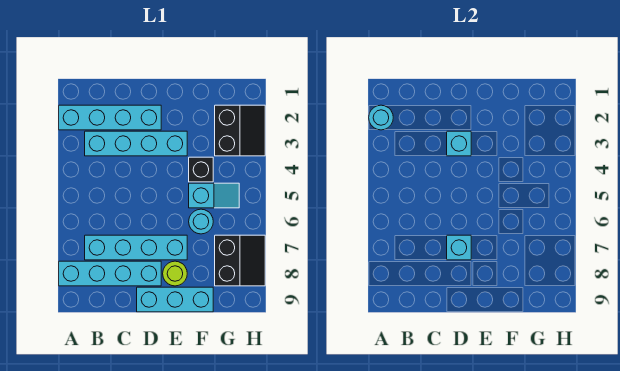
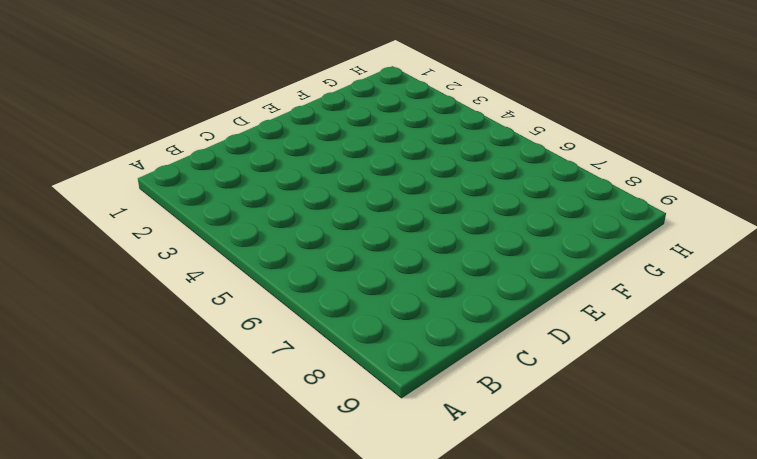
none -> cyan 1x4 brick [59,105,161,130]
none -> cyan 1x4 brick [59,261,161,286]
none -> cyan 1x4 brick [85,131,187,156]

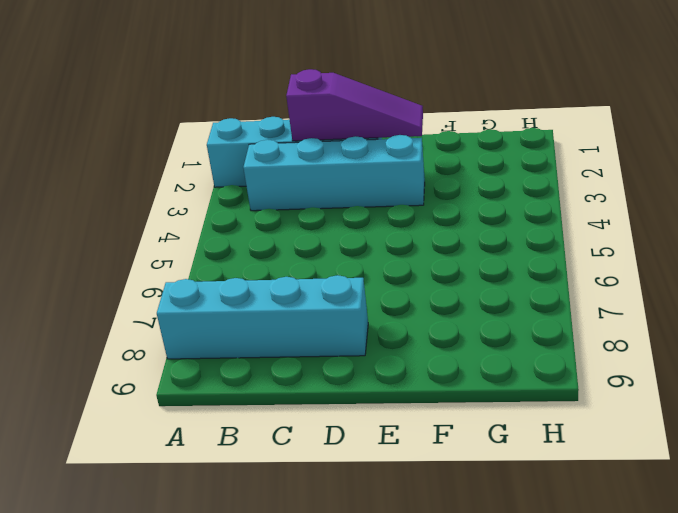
purple 1x3 slope [286,69,423,141] -> none
none -> cyan 1x4 brick [85,235,187,260]
none -> cyan 1x3 brick [137,287,213,312]
none -> lime 1x1 round brick [163,261,187,286]

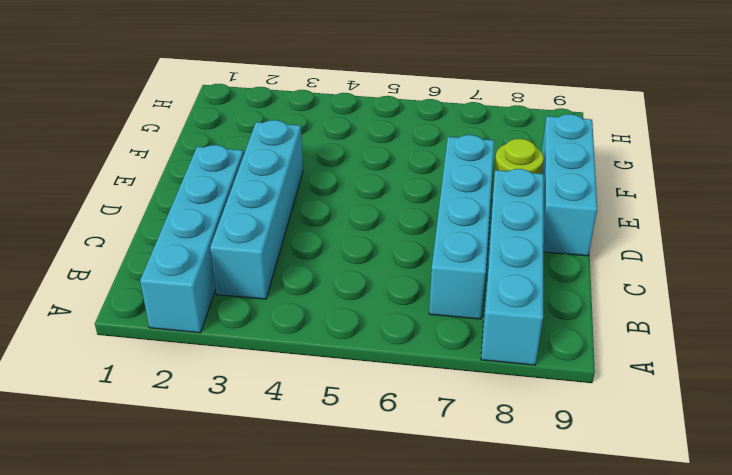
none -> black 1x1 brick [189,157,213,182]
none -> cyan 1x2 slope [189,183,239,208]
none -> cyan 1x1 round brick [189,209,213,234]

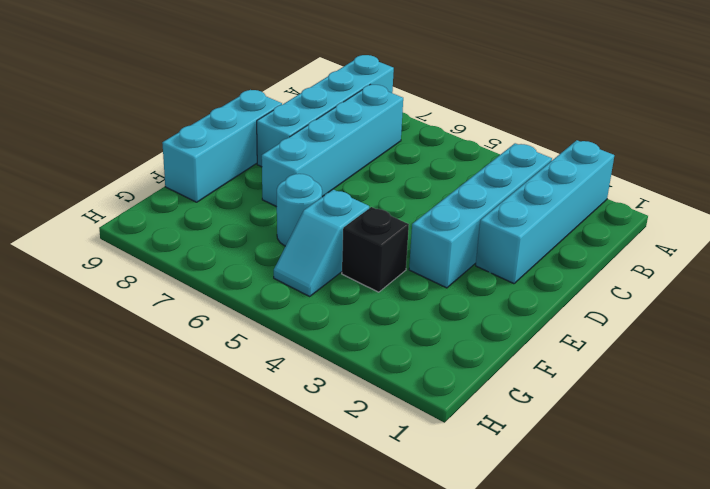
none -> lime 1x1 round brick [163,261,187,286]
none -> black 2x2 slope [215,105,265,156]
none -> black 2x2 slope [215,235,265,286]

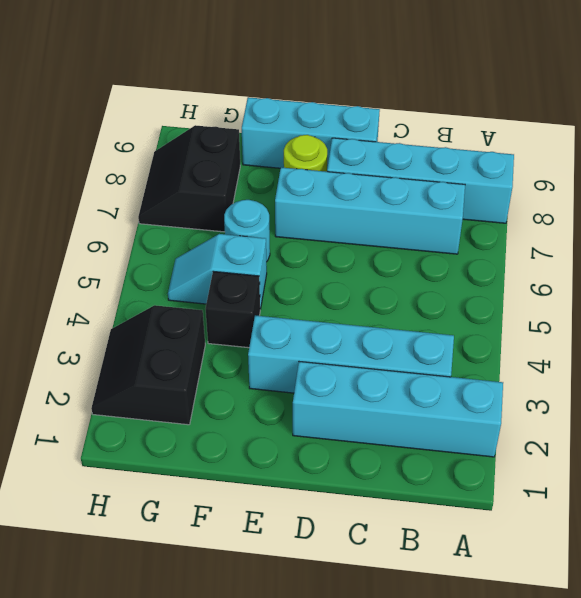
none -> cyan 1x1 round brick [369,105,393,130]
none -> cyan 1x1 brick [447,131,471,156]
none -> cyan 1x1 brick [447,235,471,260]

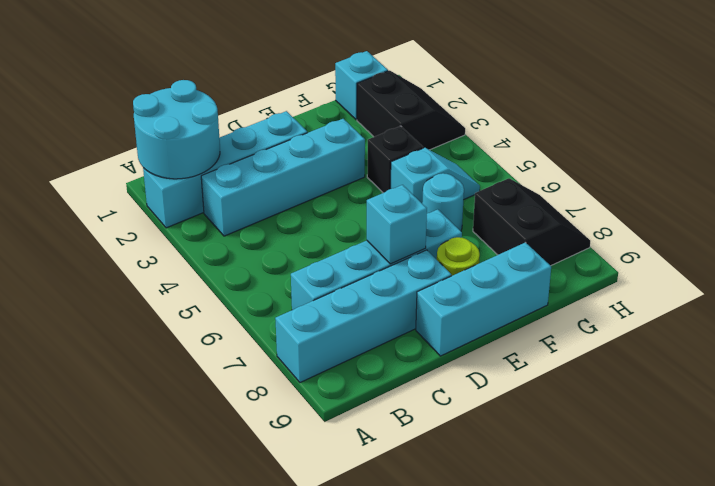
cyan 2x2 round brick [133,80,220,179] -> cyan 1x1 round brick [369,105,393,130]
cyan 1x1 brick [335,51,388,120] -> cyan 1x1 brick moved to [447,131,471,156]

